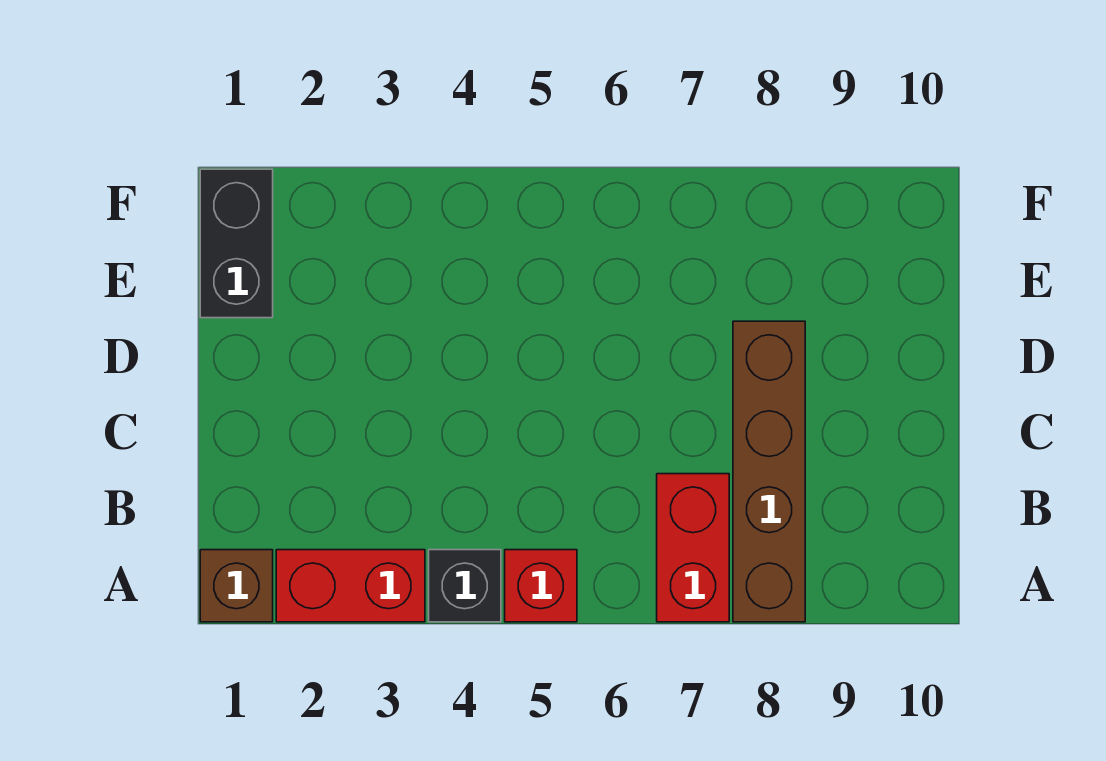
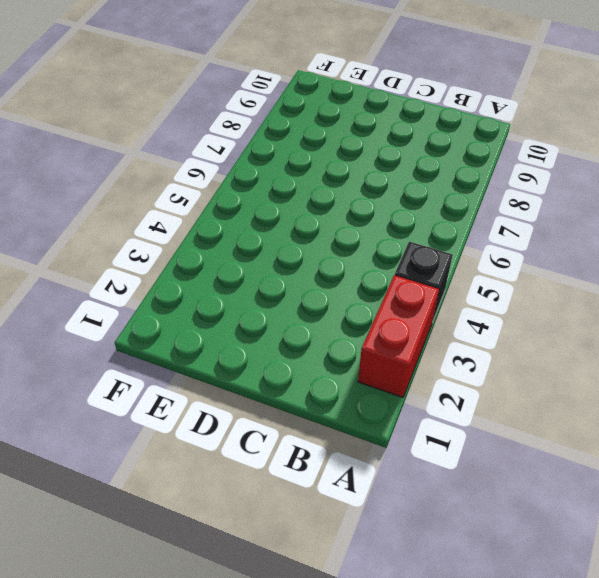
none -> brown 1x1 brick [200,550,273,622]
none -> red 1x1 brick [505,550,577,622]

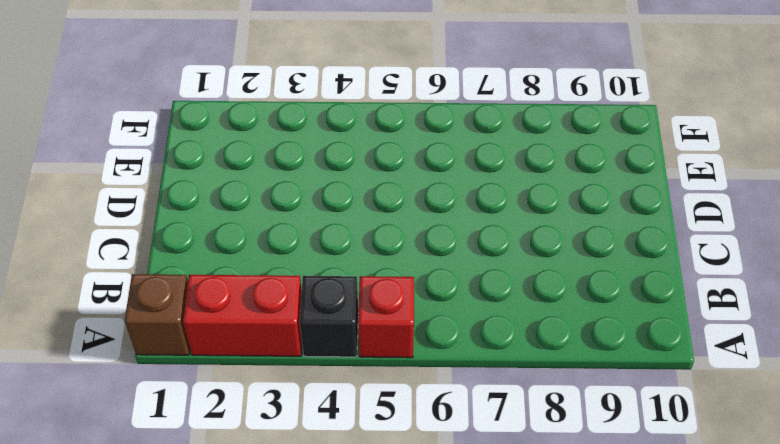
none -> red 1x2 brick [657,474,729,622]
none -> brown 1x4 brick [733,321,805,622]

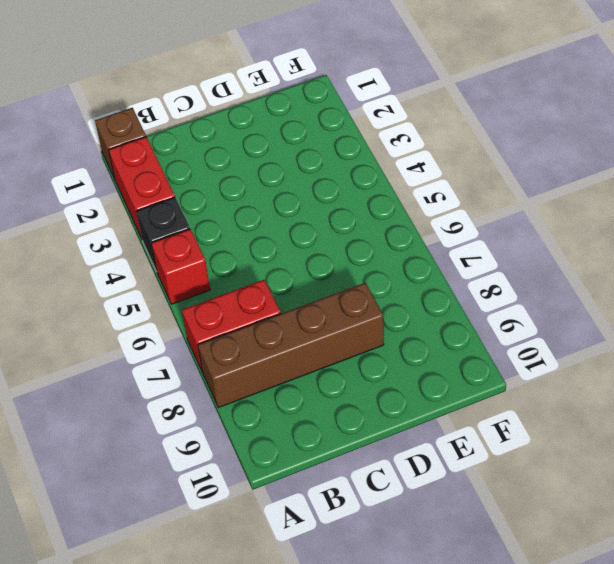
none -> black 1x2 brick [200,169,273,318]

